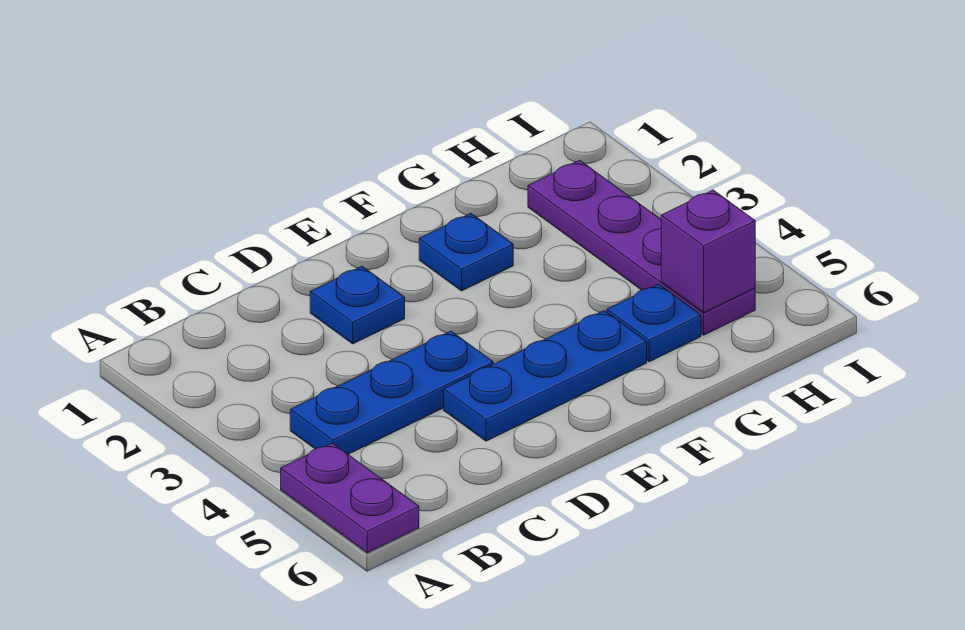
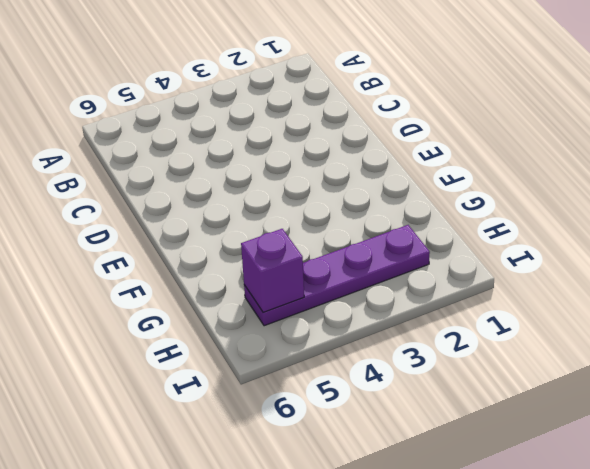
none -> purple 1x2 plate [281,443,419,553]
none -> blue 1x3 plate [290,331,493,454]

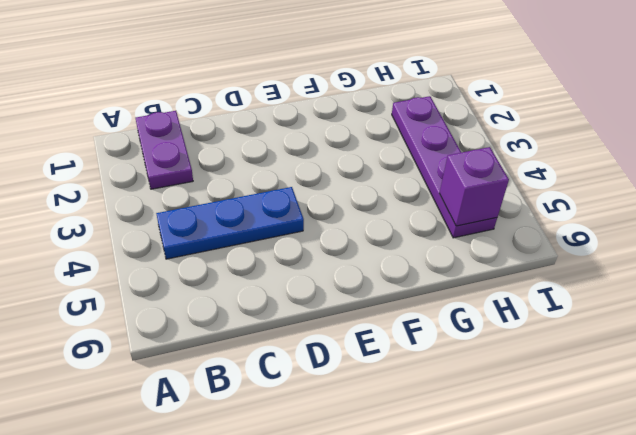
purple 1x2 plate [136,111,193,189] -> purple 1x2 plate moved to [281,443,419,553]
none -> blue 1x1 plate [310,266,405,344]
none -> blue 1x3 plate [444,311,647,441]

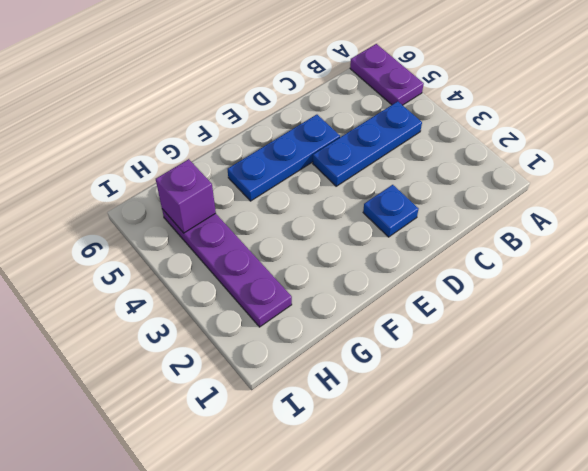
none -> blue 1x1 plate [419,213,513,291]
none -> blue 1x1 plate [607,284,701,362]

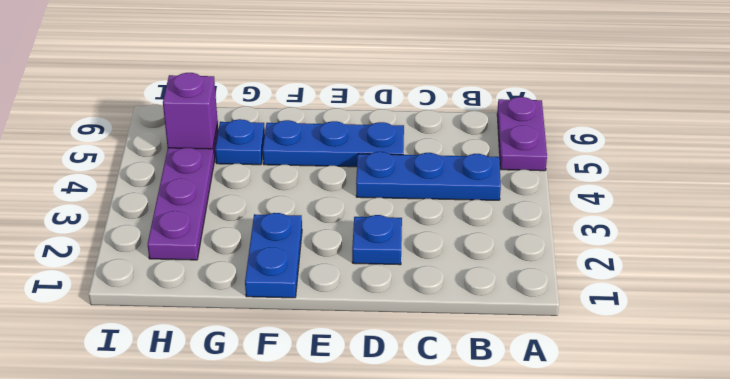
blue 1x2 plate [245,213,302,298] -> blue 1x1 plate [419,213,513,291]

